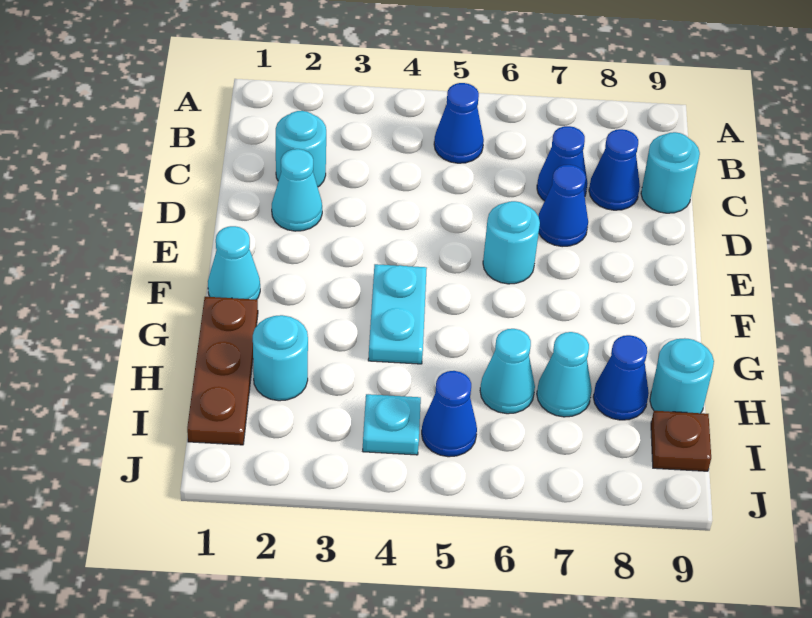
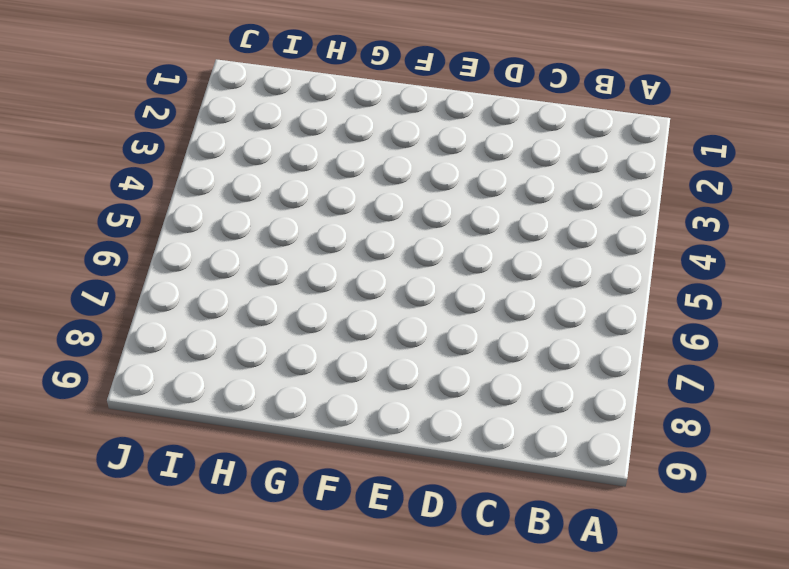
none -> blue 1x1 cone [434,83,484,163]
none -> cyan 1x1 round brick [276,111,326,187]
none -> blue 1x1 cone [537,126,588,201]

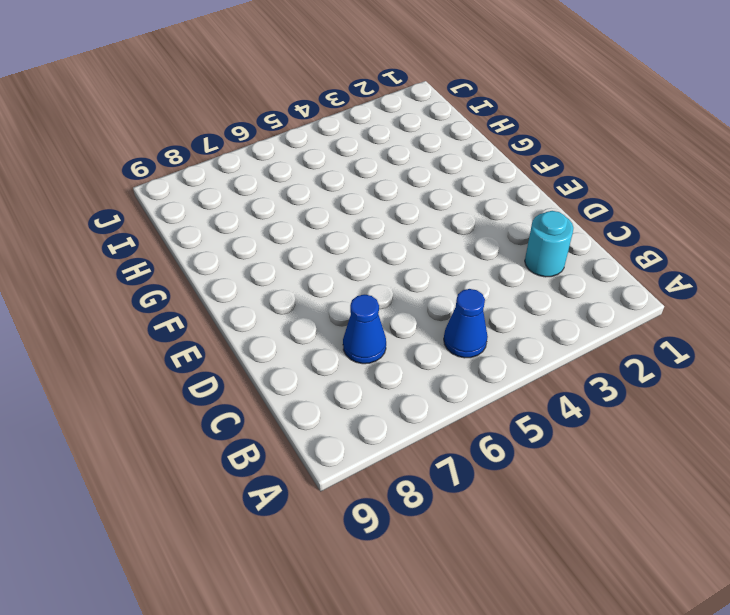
none -> blue 1x1 cone [589,129,640,210]
none -> cyan 1x1 round brick [641,132,700,213]
none -> cyan 1x1 cone [272,149,322,231]

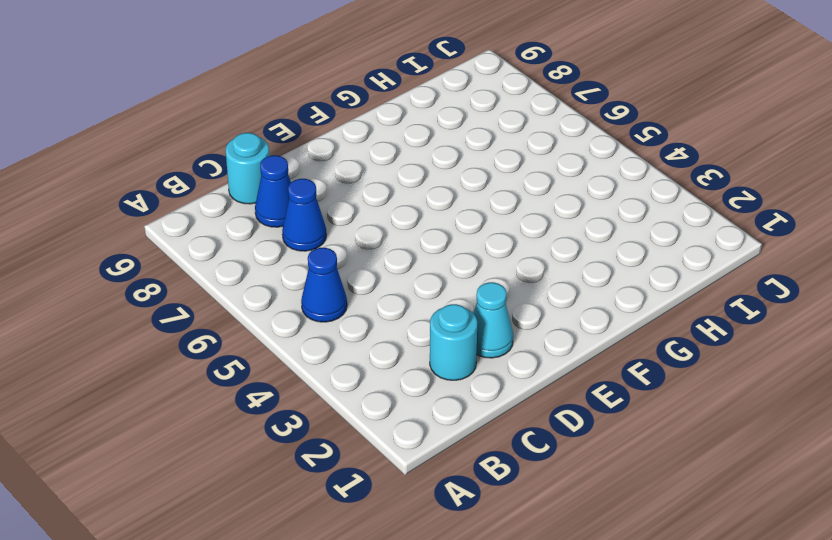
none -> blue 1x1 cone [538,165,588,247]
none -> cyan 1x1 round brick [483,201,540,284]
none -> cyan 1x1 cone [208,226,260,300]

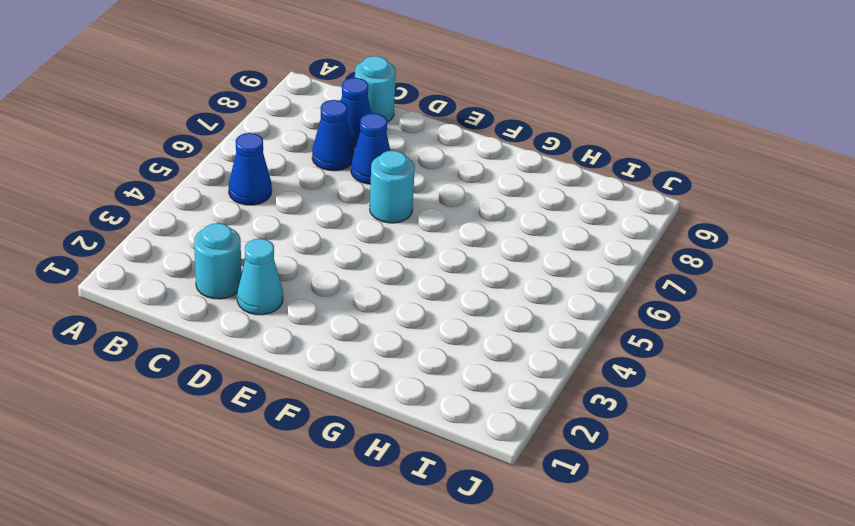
none -> cyan 1x1 cone [208,226,260,300]
none -> cyan 1x2 plate [368,264,427,364]
none -> brown 1x3 plate [187,297,258,445]

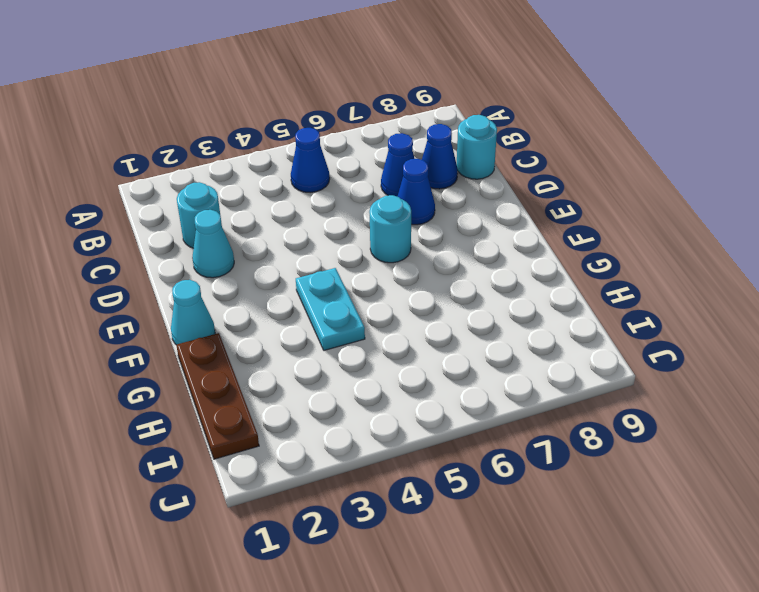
none -> cyan 1x1 round brick [253,315,308,401]
none -> cyan 1x1 cone [480,329,535,414]
none -> cyan 1x1 cone [537,332,592,417]

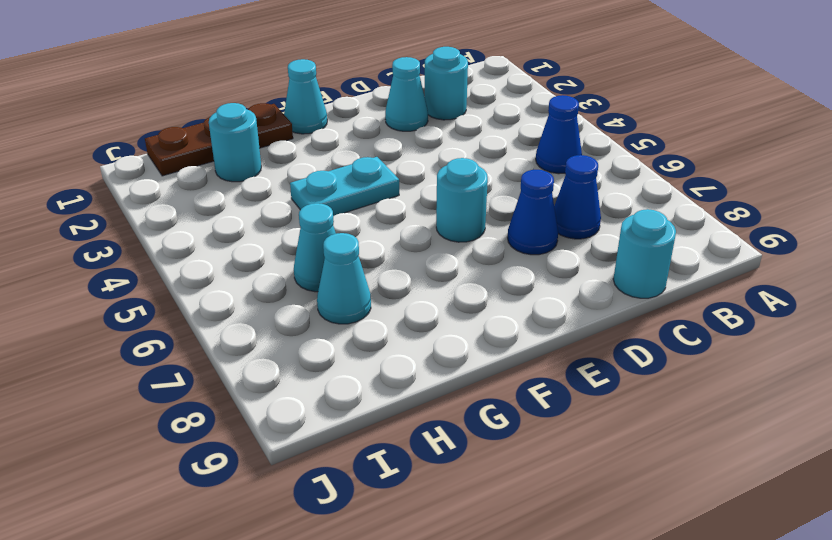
none -> blue 1x1 cone [589,129,640,210]
none -> blue 1x1 cone [593,335,649,420]
none -> cyan 1x1 round brick [650,339,714,413]

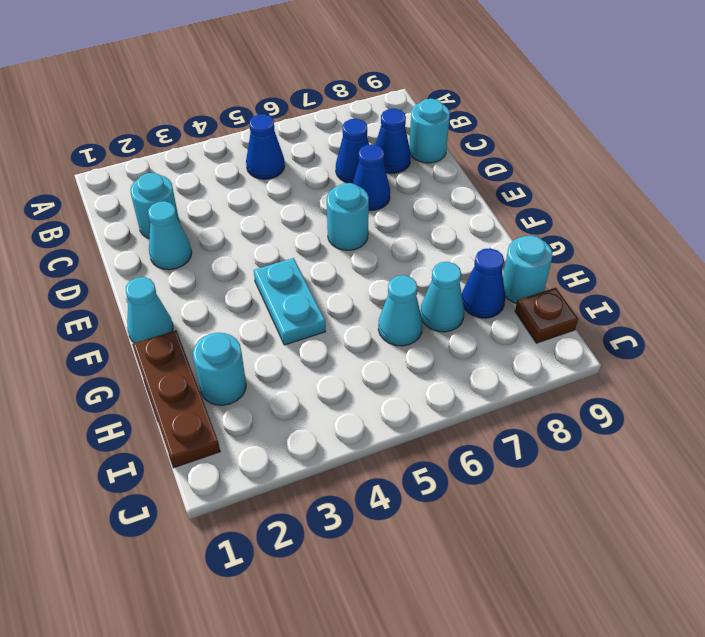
none -> cyan 1x1 plate [363,394,421,455]
none -> blue 1x1 cone [422,371,477,457]

